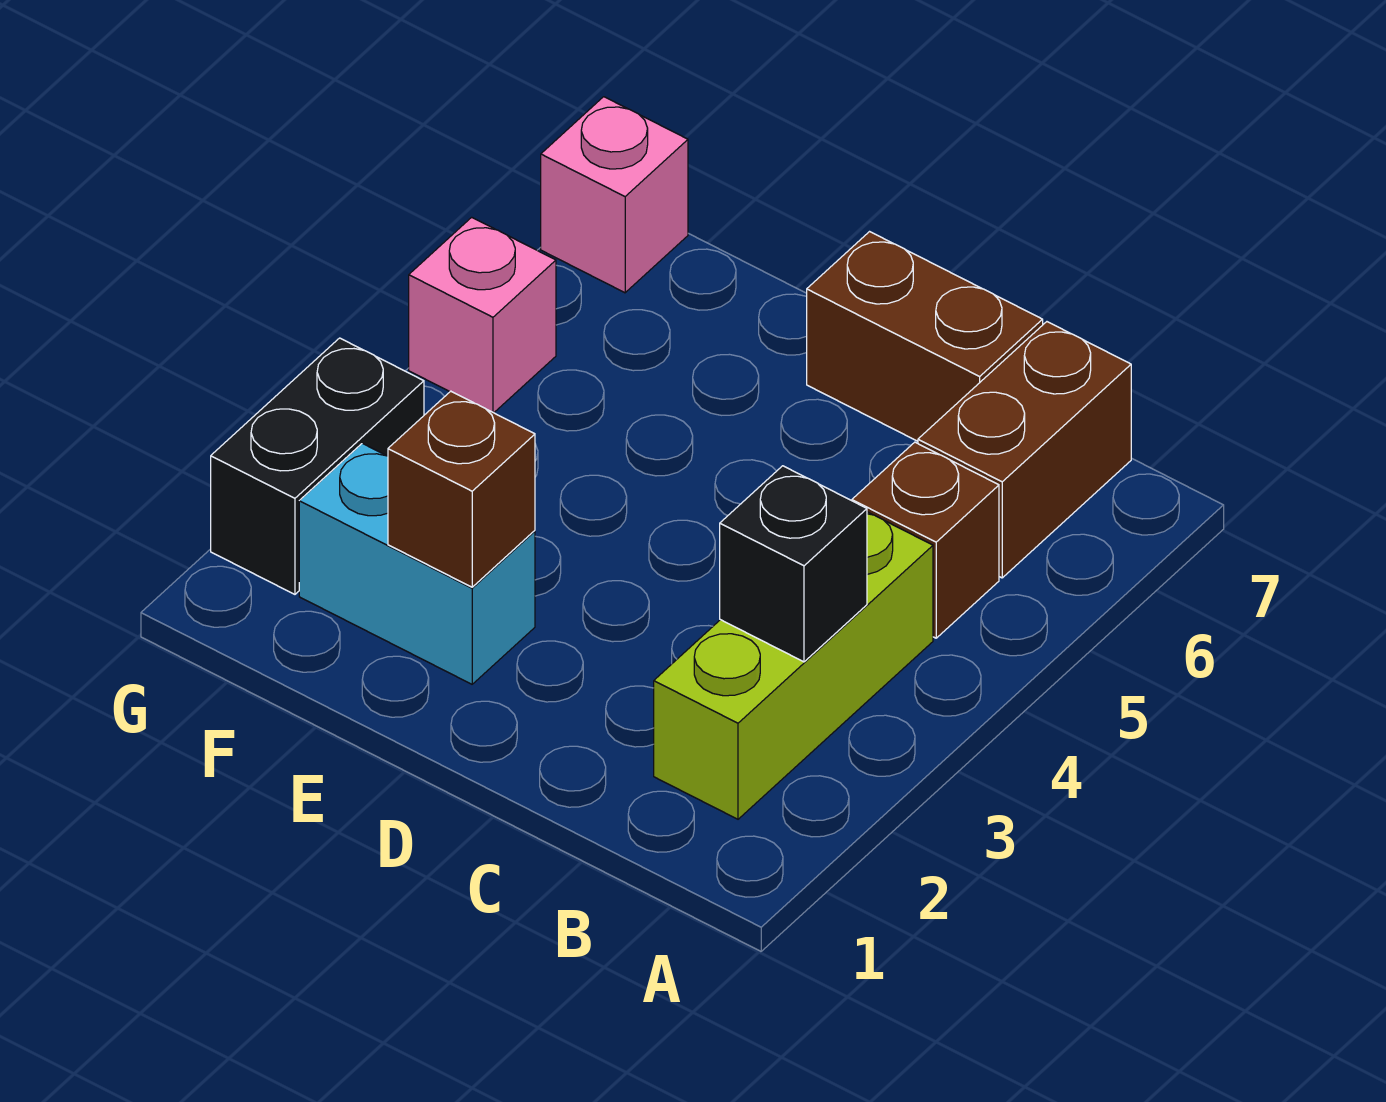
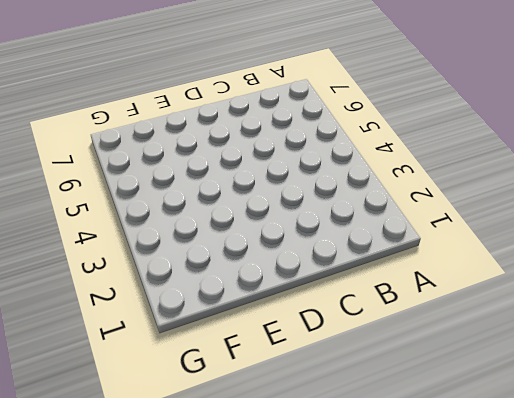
none -> lime 1x3 brick [654,512,933,819]
none -> brown 1x1 brick [852,442,999,638]

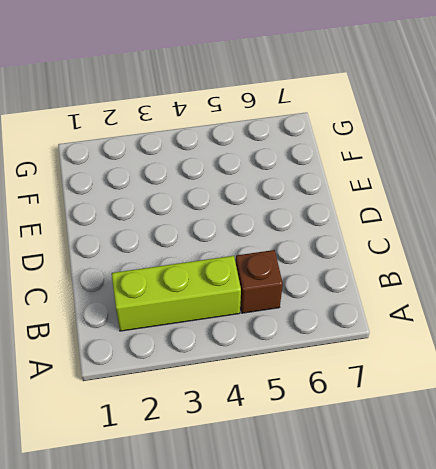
none -> brown 1x2 brick [918,322,1131,578]
none -> brown 1x2 brick [807,232,1043,441]

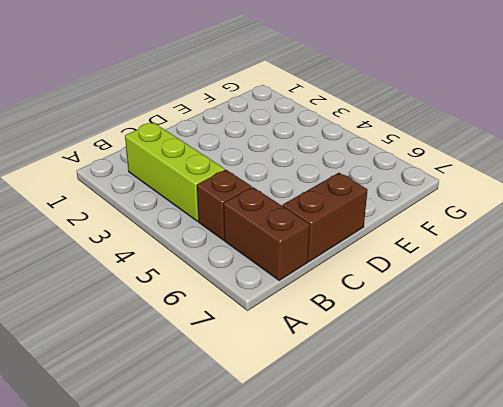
none -> cyan 1x2 brick [299,443,535,684]
none -> black 1x2 brick [211,338,424,594]

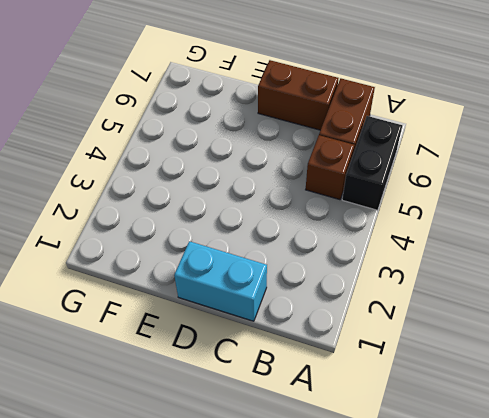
black 1x2 brick [342,116,402,210] -> black 1x2 brick moved to [211,338,424,594]
cyan 1x2 brick [174,241,267,321] -> cyan 1x2 brick moved to [299,443,535,684]
none -> lime 1x3 brick [654,512,933,819]
none -> pink 1x1 brick [409,217,556,413]

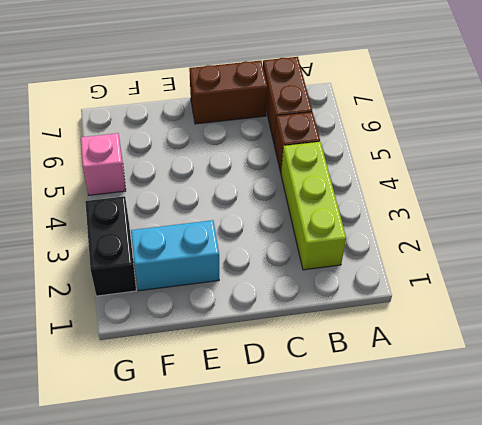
none -> pink 1x1 brick [541,97,688,293]
none -> black 1x1 brick [720,466,867,662]

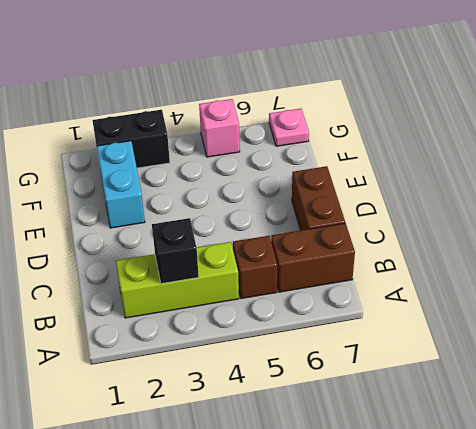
pink 1x1 plate [269,109,309,146] -> pink 1x1 brick [541,97,688,293]
none -> brown 1x1 brick [388,391,535,587]

